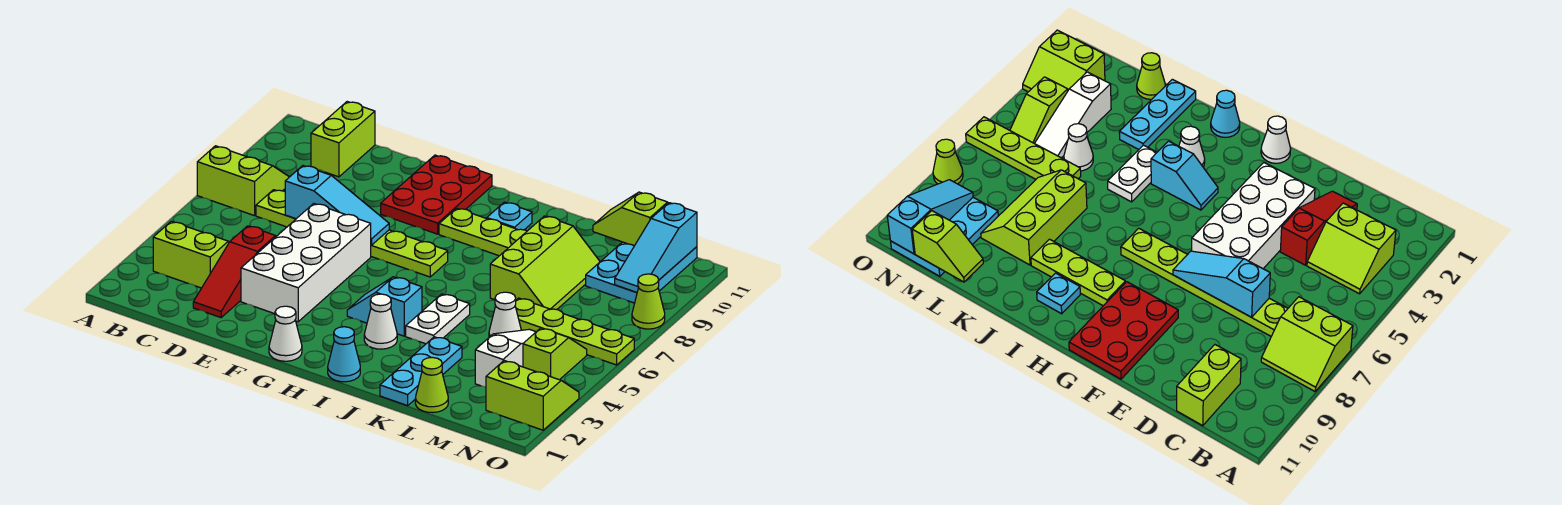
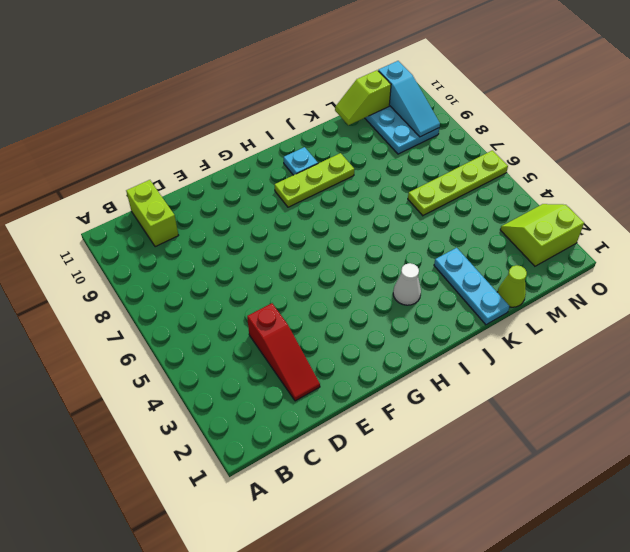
none -> lime 2x2 slope [197,146,289,216]
none -> lime 2x2 slope [153,221,229,288]
none -> lime 1x6 plate [256,190,448,277]

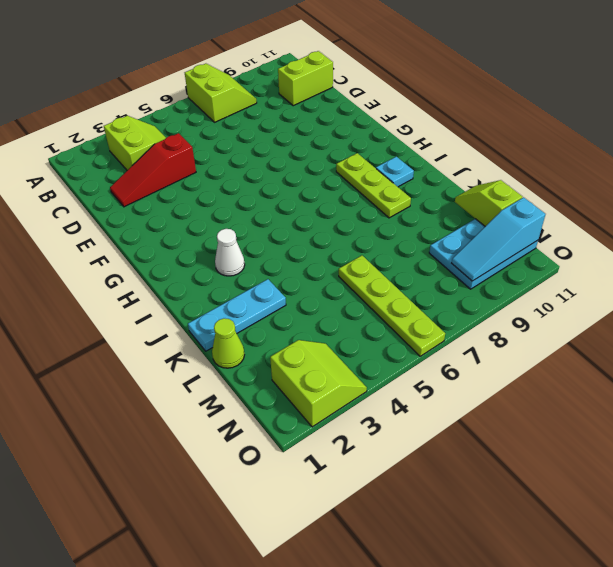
none -> lime 1x6 plate [256,190,448,277]
none -> white 2x4 brick [241,204,371,322]
none -> red 2x3 plate [381,155,492,234]

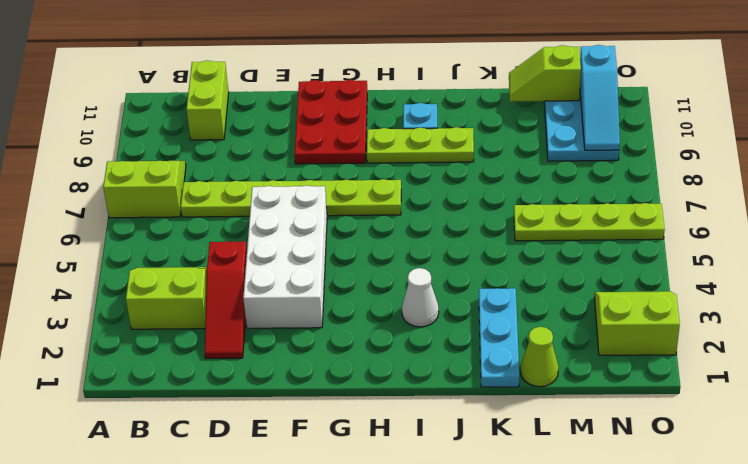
none -> white 1x1 cone [269,306,302,361]
none -> cyan 1x2 slope [347,277,422,336]
none -> cyan 1x1 cone [328,327,360,382]

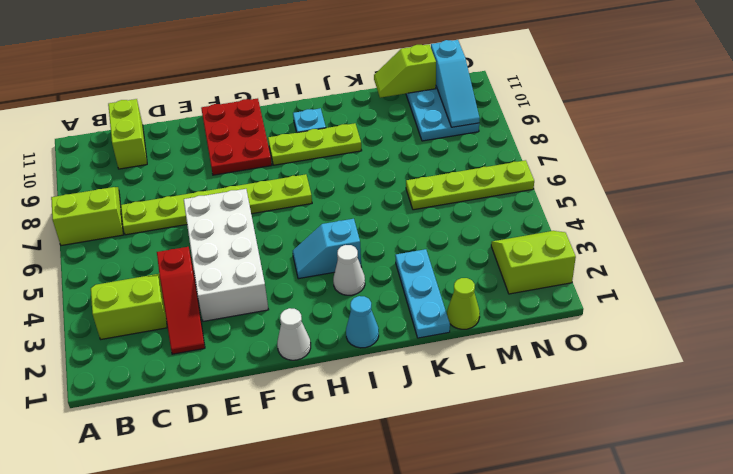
none -> white 1x2 plate [406,294,470,344]
none -> lime 2x3 slope [490,216,600,310]
none -> white 1x1 cone [489,292,521,337]

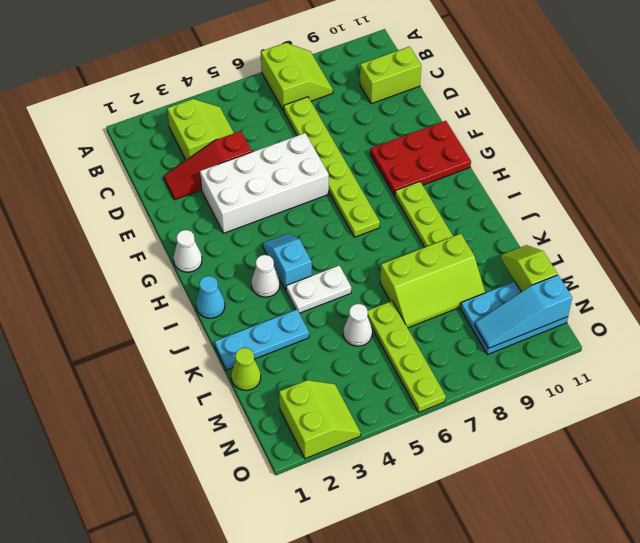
none -> cyan 1x1 plate [487,202,532,230]
none -> white 1x3 slope [475,329,536,387]
none -> lime 1x2 slope [523,328,587,380]

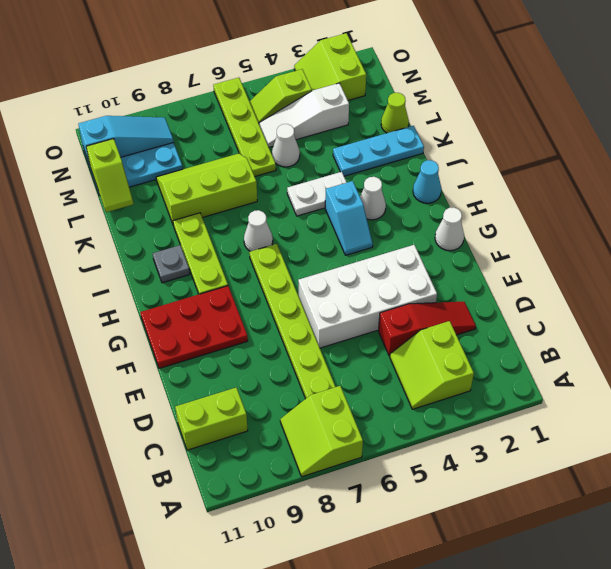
white 1x1 cone [244,210,273,251] -> none
grey 1x1 plate [153,245,190,283] -> cyan 1x1 plate [487,202,532,230]
none -> lime 1x1 cone [632,274,665,329]
none -> cyan 1x3 slope [285,166,389,245]

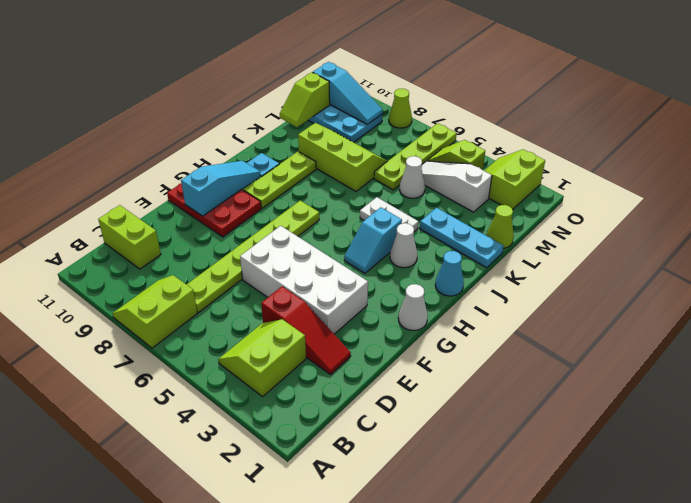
cyan 1x3 slope [181,161,261,216] -> cyan 1x3 slope moved to [285,166,389,245]

